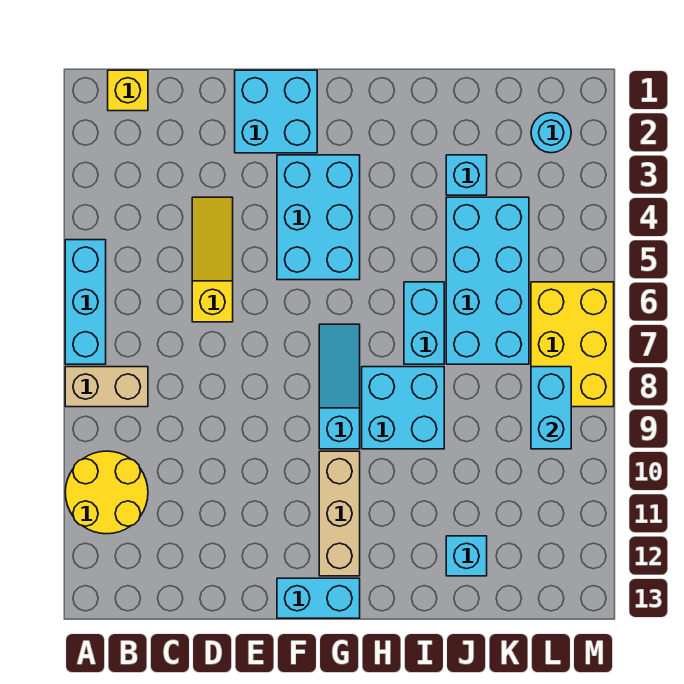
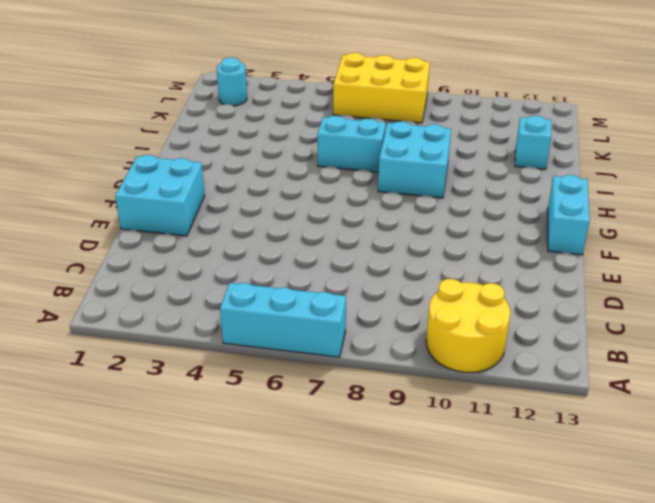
none -> tan 1x2 brick [65,367,148,407]
none -> yellow 1x1 brick [108,70,148,111]
none -> yellow 1x3 slope [192,197,233,322]

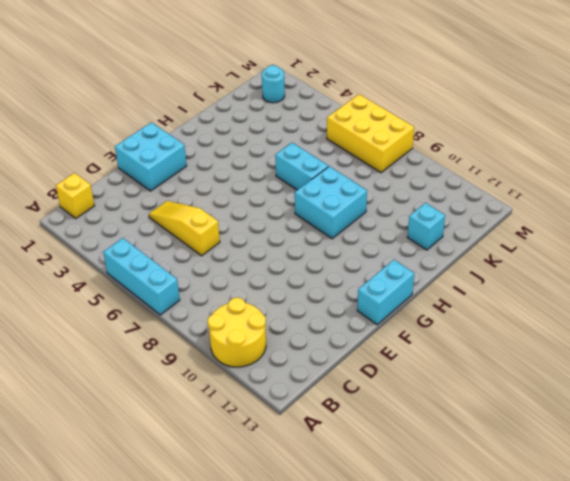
none -> tan 1x2 brick [65,367,148,407]
none -> cyan 2x3 brick [277,155,360,280]
none -> cyan 1x3 slope [319,324,360,449]

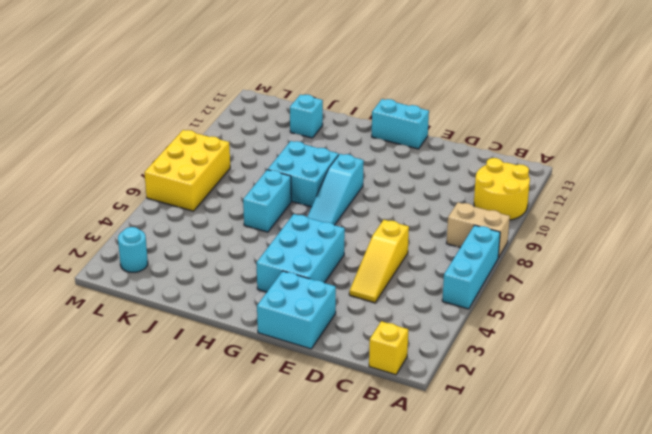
none -> tan 1x3 brick [319,451,360,576]
none -> cyan 1x1 brick [446,155,487,195]
none -> cyan 2x4 brick [446,197,529,364]

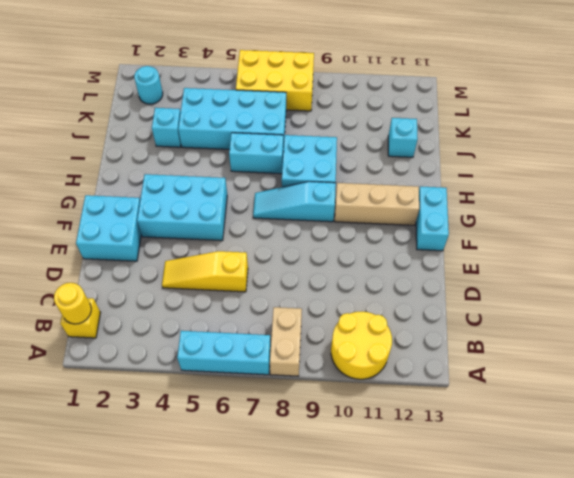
yellow 1x1 round brick [54,283,91,324] -> none
none -> cyan 1x2 brick [531,367,571,449]

